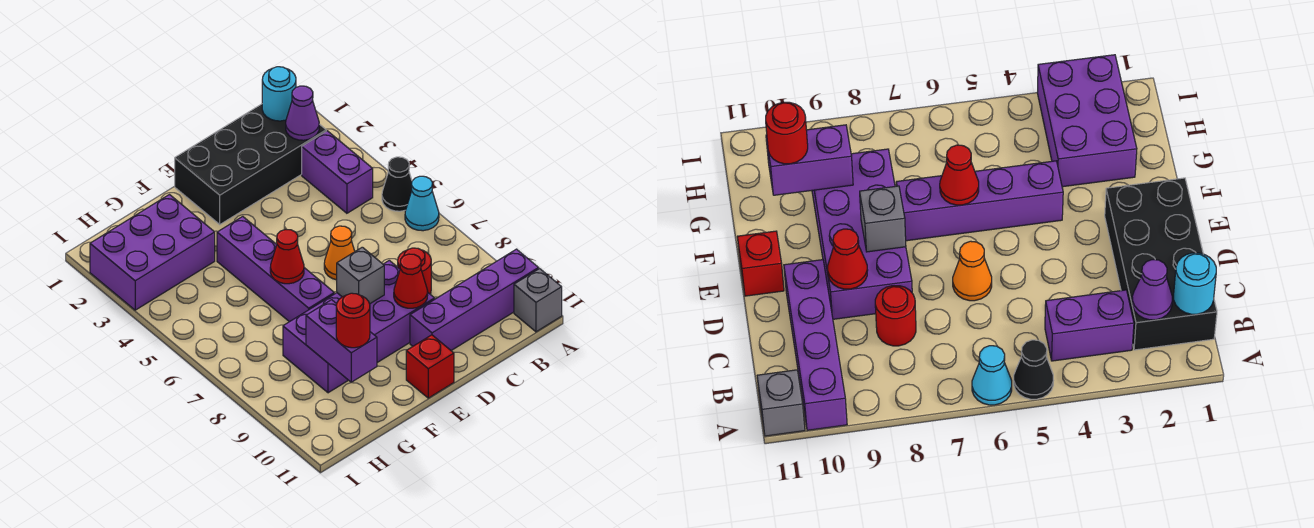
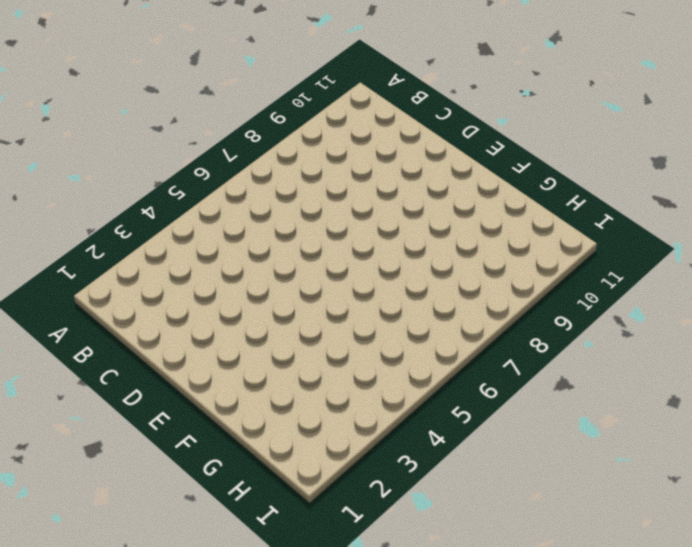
none -> black 1x1 cone [382,157,412,211]
none -> cyan 1x1 cone [405,176,439,231]
none -> purple 1x4 brick [410,249,539,351]

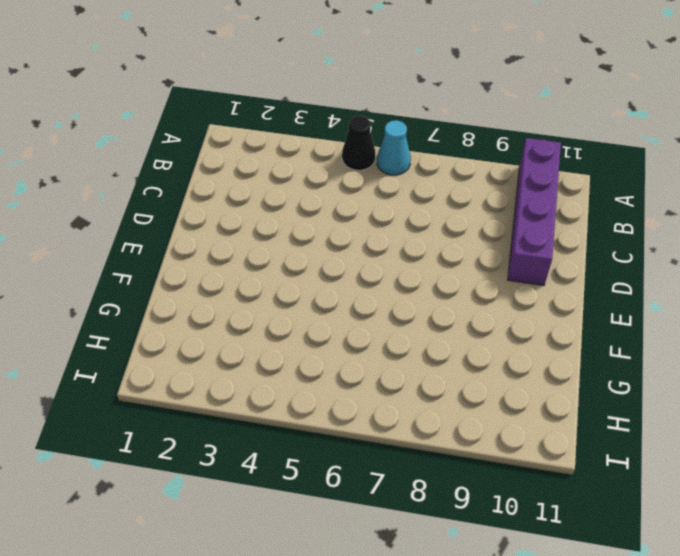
none -> grey 1x1 brick [514,269,562,332]
none -> black 2x4 brick [175,104,326,224]
none -> purple 1x2 brick [302,131,373,213]

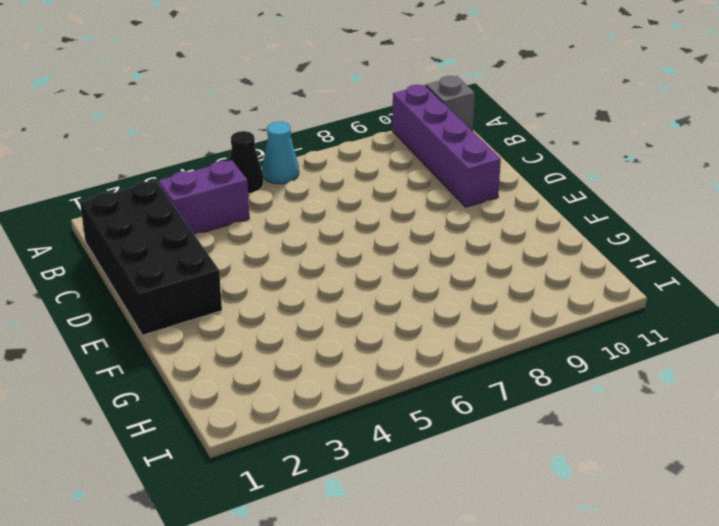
none -> red 1x1 round brick [398,248,431,294]
none -> orange 1x1 cone [324,226,355,280]
none -> purple 2x4 brick [283,260,435,393]

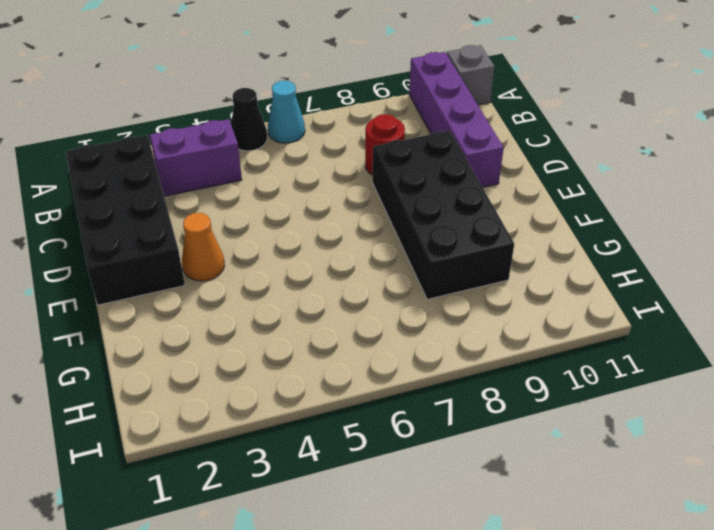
black 2x4 brick [373,131,514,299] -> purple 2x4 brick [283,260,435,393]
orange 1x1 cone [182,213,224,281] -> orange 1x1 cone moved to [324,226,355,280]
none -> red 1x1 brick [406,335,454,398]
none -> purple 1x4 brick [217,216,334,322]
none -> purple 2x3 brick [90,195,215,310]

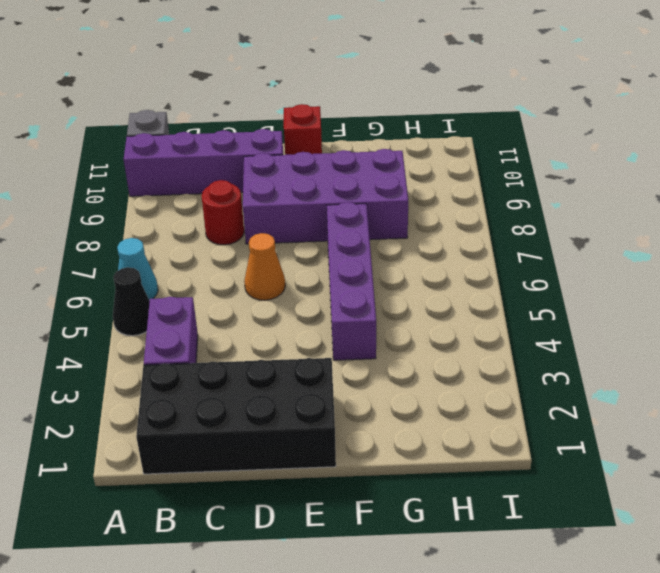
none -> purple 2x3 brick [90,195,215,310]
none -> cyan 1x1 round brick [262,67,296,121]
none -> purple 1x1 cone [286,86,319,140]

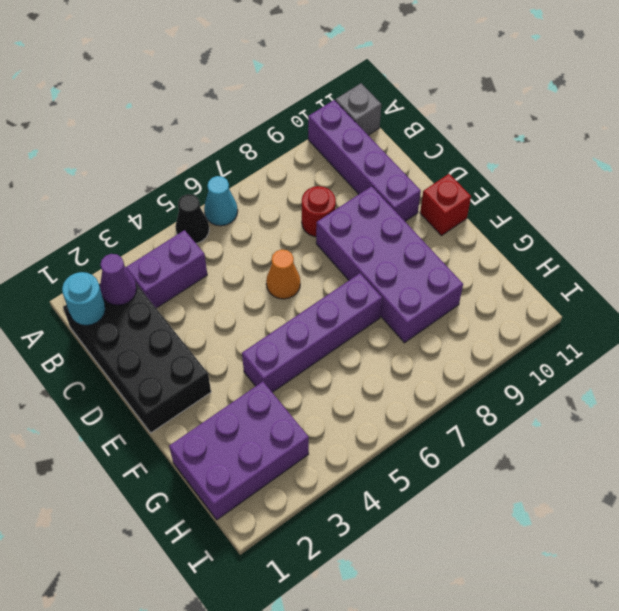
purple 2x3 brick [169,382,309,520] -> purple 2x3 brick turned to [90,195,215,310]
none -> red 1x1 cone [394,254,428,308]
none -> grey 1x1 brick [337,247,384,304]
none -> red 1x1 cone [270,229,304,284]

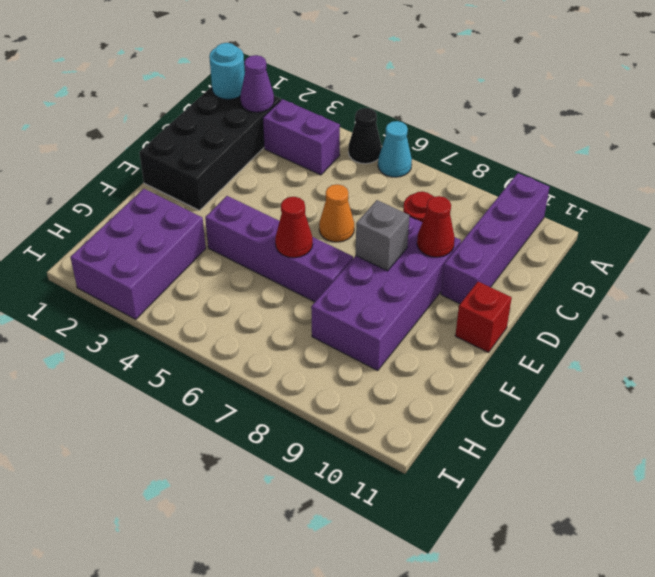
none -> grey 1x1 brick [514,269,562,332]
none -> purple 1x2 brick [306,300,377,382]
none -> red 1x1 round brick [336,293,370,348]

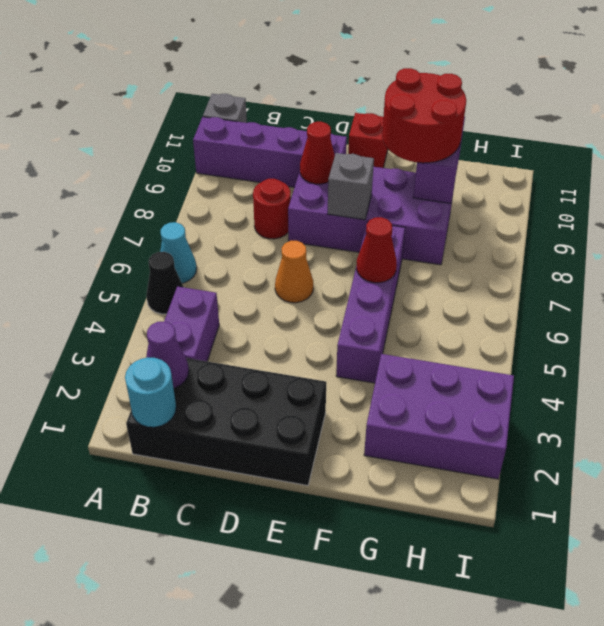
red 2x2 round brick [382,68,466,163] -> red 1x1 round brick [336,293,370,348]

